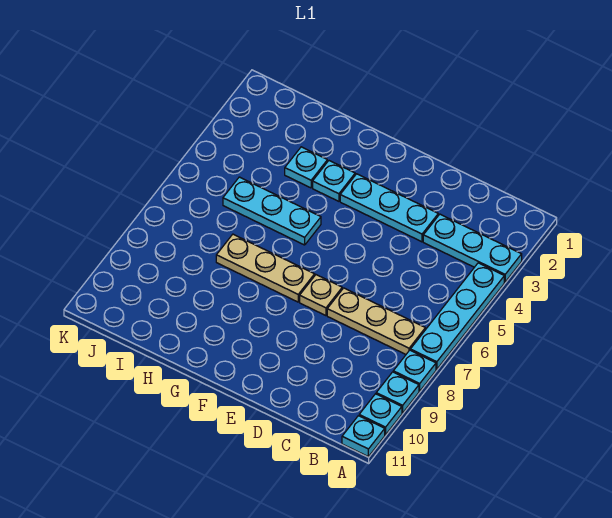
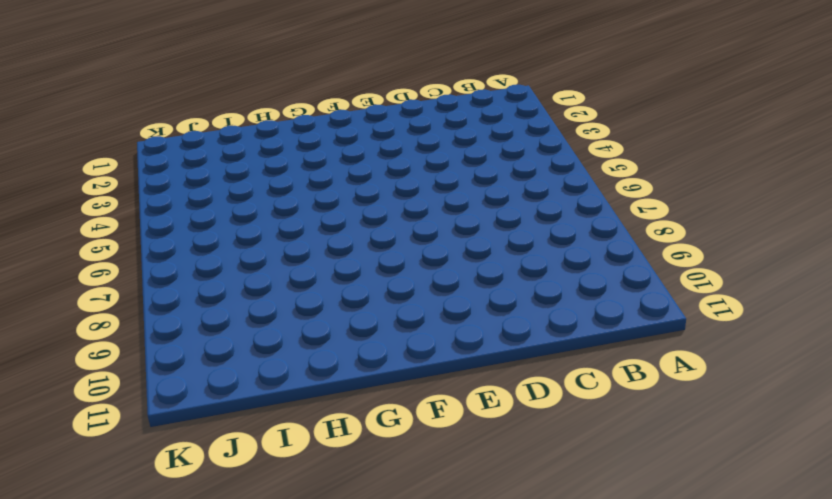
none -> cyan 1x3 plate [423,214,522,282]
none -> cyan 1x4 plate [410,263,504,369]
none -> cyan 1x1 plate [393,350,436,391]

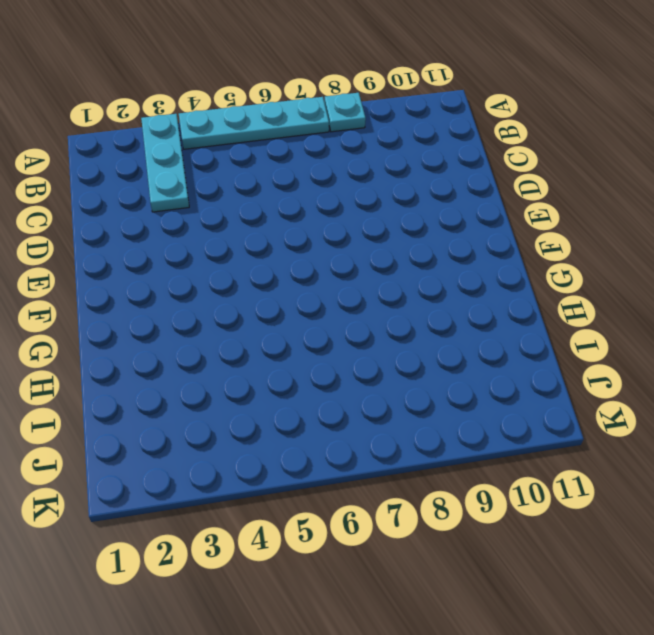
none -> cyan 1x1 plate [376,372,419,413]
none -> cyan 1x1 plate [359,394,402,435]
none -> cyan 1x1 plate [342,416,385,457]

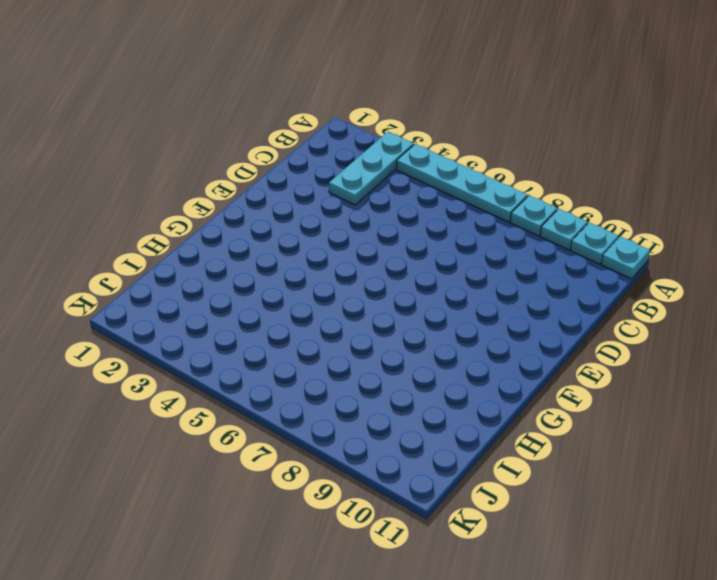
none -> tan 1x3 plate [327,288,425,354]
none -> cyan 1x3 plate [340,174,438,242]
none -> tan 1x1 plate [300,275,342,316]

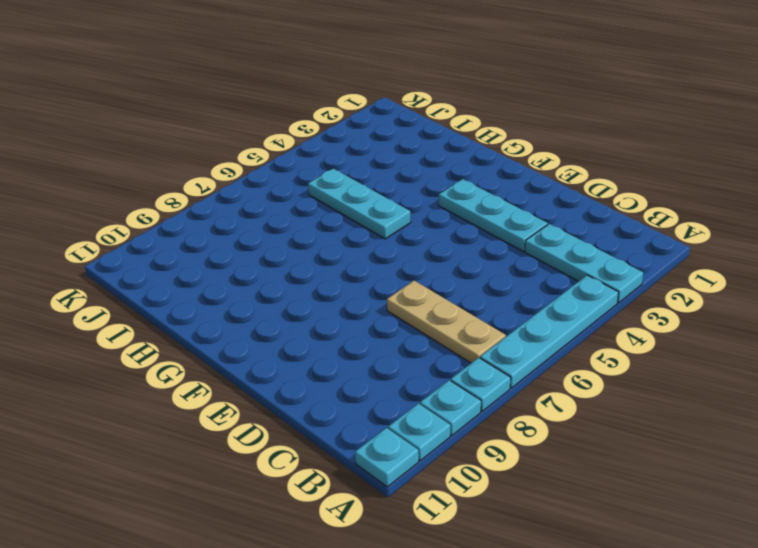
none -> tan 1x1 plate [300,275,342,316]
none -> tan 1x3 plate [216,234,315,302]
none -> cyan 1x1 plate [313,161,355,201]

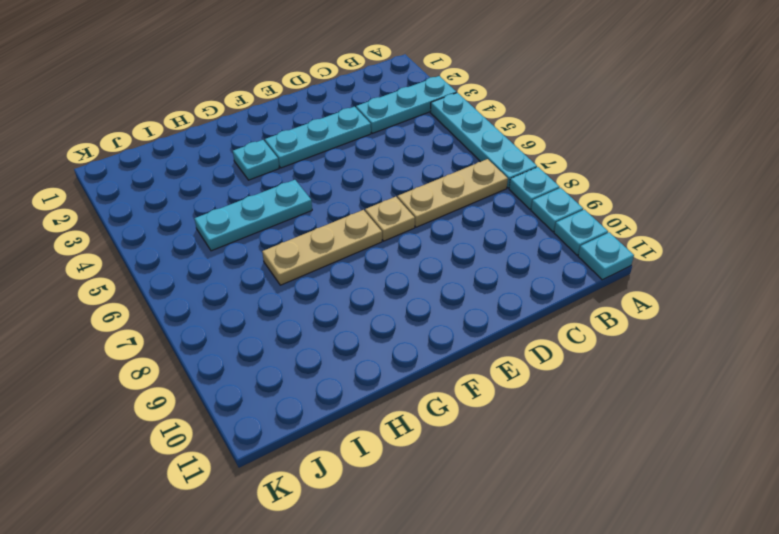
none -> cyan 1x1 plate [285,147,327,188]

